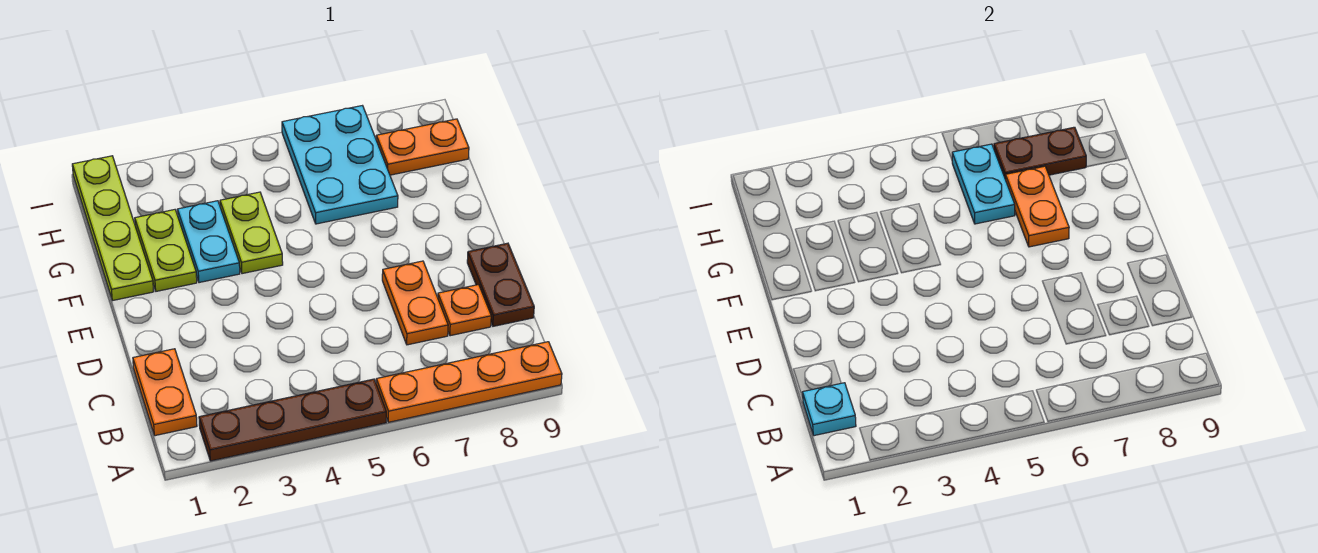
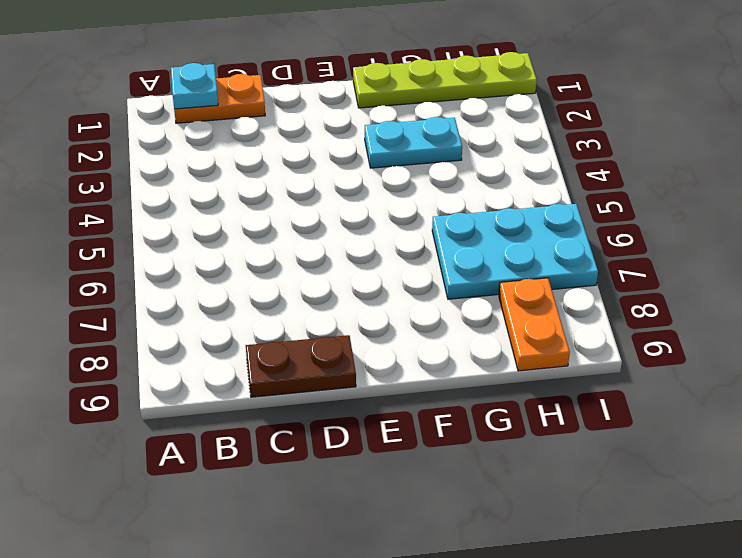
none -> brown 1x4 plate [199,379,386,461]
none -> orange 1x4 plate [376,342,562,422]
none -> orange 1x2 plate [382,261,448,345]

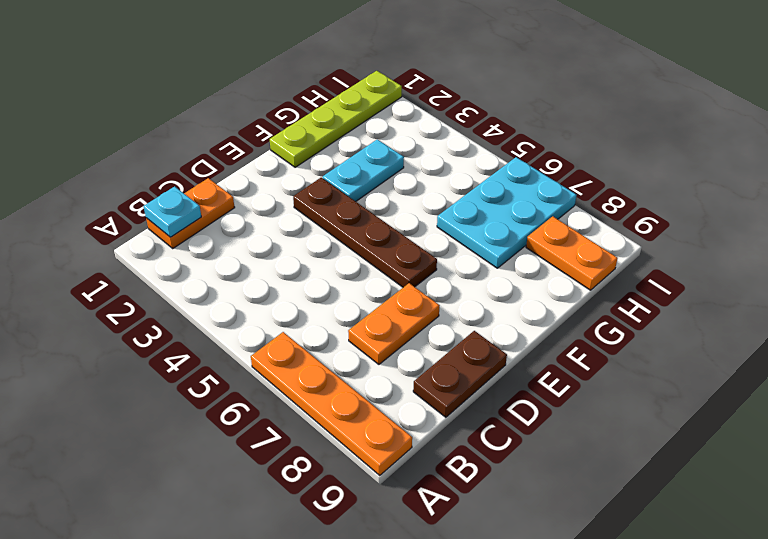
brown 1x4 plate [293,178,437,287] -> brown 1x4 plate moved to [199,379,386,461]
none -> orange 1x1 plate [438,285,491,336]
none -> lime 1x2 plate [135,210,197,291]
none -> lime 1x2 plate [220,192,283,274]

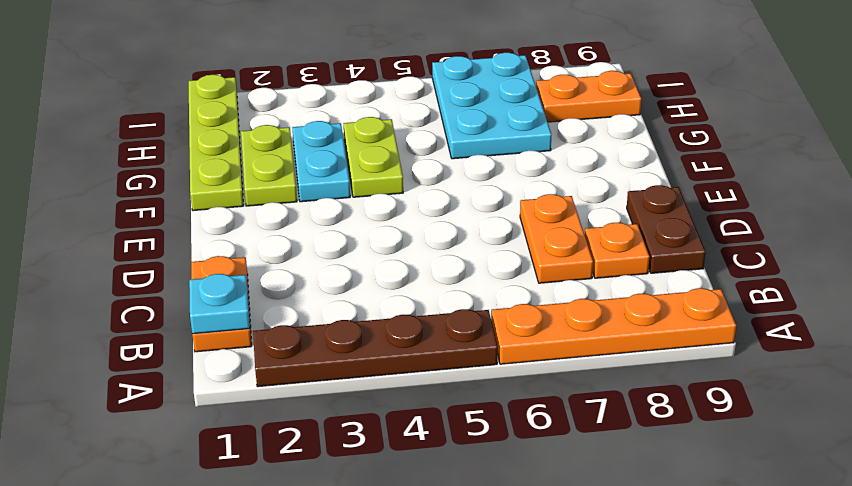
none -> orange 1x2 plate [1006,166,1069,247]
none -> cyan 1x2 plate [952,144,1015,224]
none -> brown 1x2 plate [994,127,1086,180]

